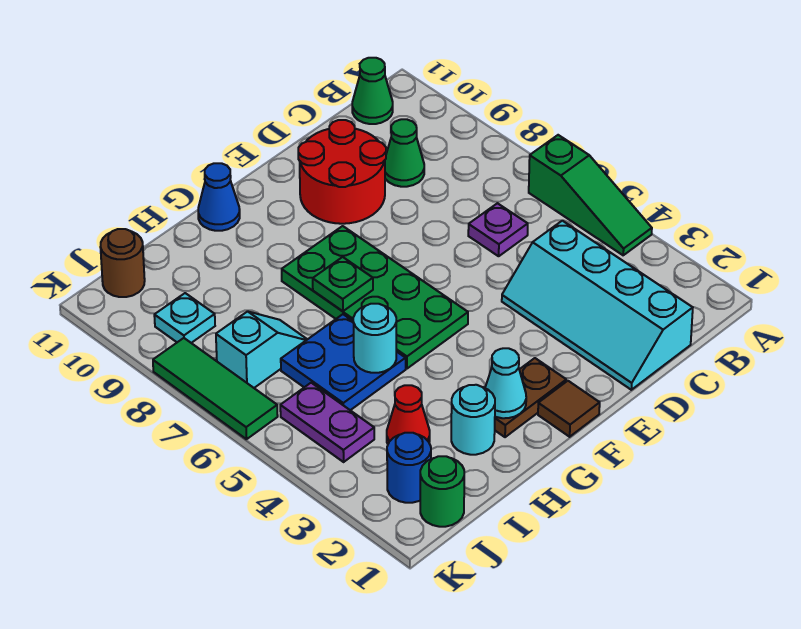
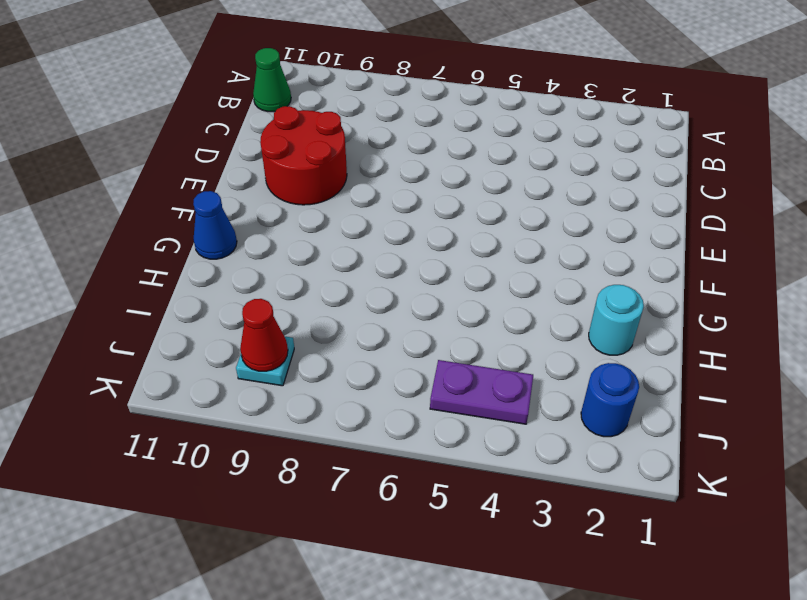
red 1x1 cone [240,299,288,371] -> red 1x1 cone moved to [387,385,430,444]
none -> green 1x3 slope [529,135,652,255]
none -> cyan 2x4 slope [502,221,693,390]
none -> purple 1x1 plate [468,203,528,256]

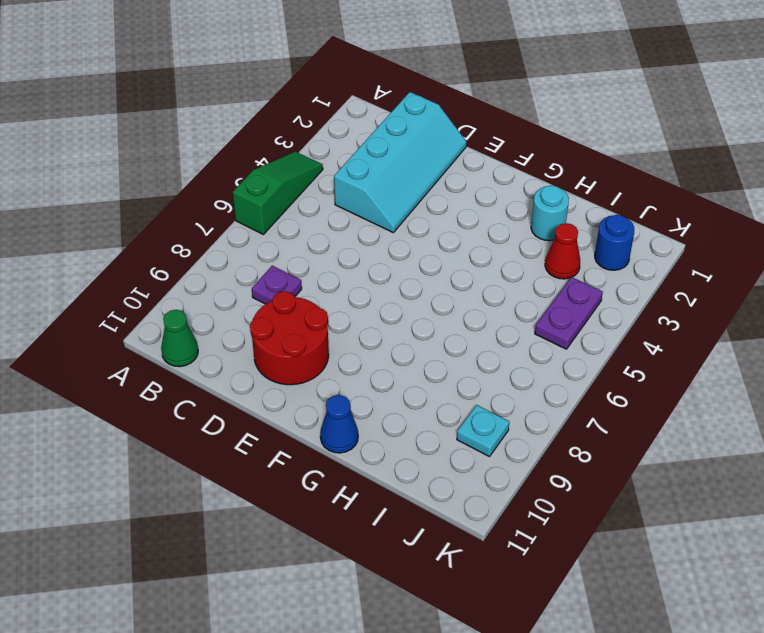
purple 1x1 plate [252,266,302,304] -> purple 1x1 plate moved to [468,203,528,256]
none -> green 1x1 cone [385,119,424,187]
none -> brown 1x1 tile [538,381,600,437]
none -> brown 1x2 plate [495,358,566,437]

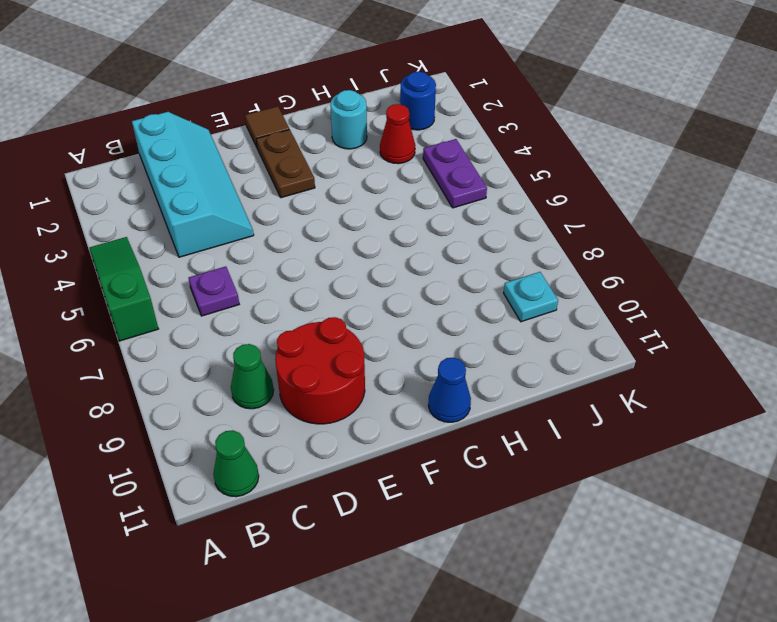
brown 1x2 plate [256,130,315,198] -> brown 1x2 plate turned to [495,358,566,437]
none -> green 2x4 plate [282,226,468,369]
none -> blue 2x2 plate [281,314,406,410]
none -> cyan 1x2 slope [216,311,307,388]

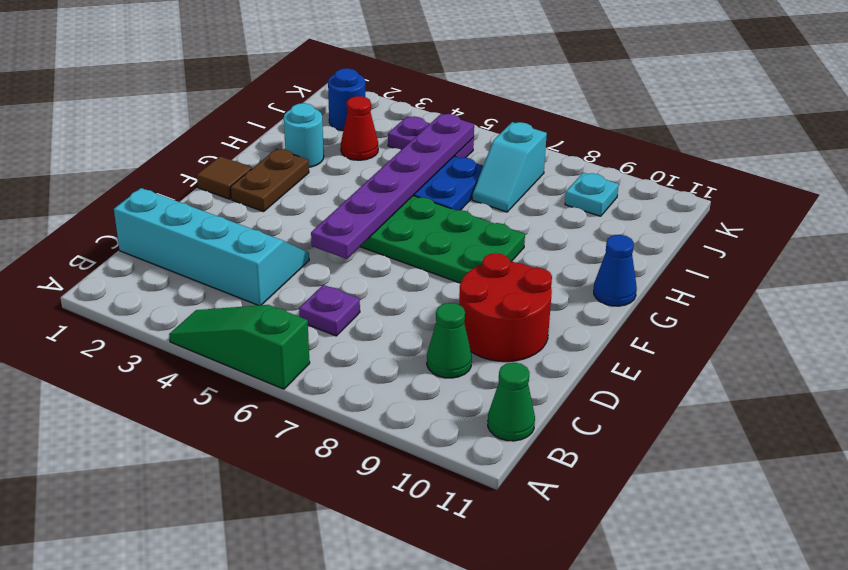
purple 1x6 plate [311,114,474,259] -> cyan 1x1 round brick [353,304,396,373]
none -> green 1x1 round brick [420,456,464,527]
none -> brown 1x1 round brick [100,229,145,297]
none -> green 1x3 tile [153,338,278,439]

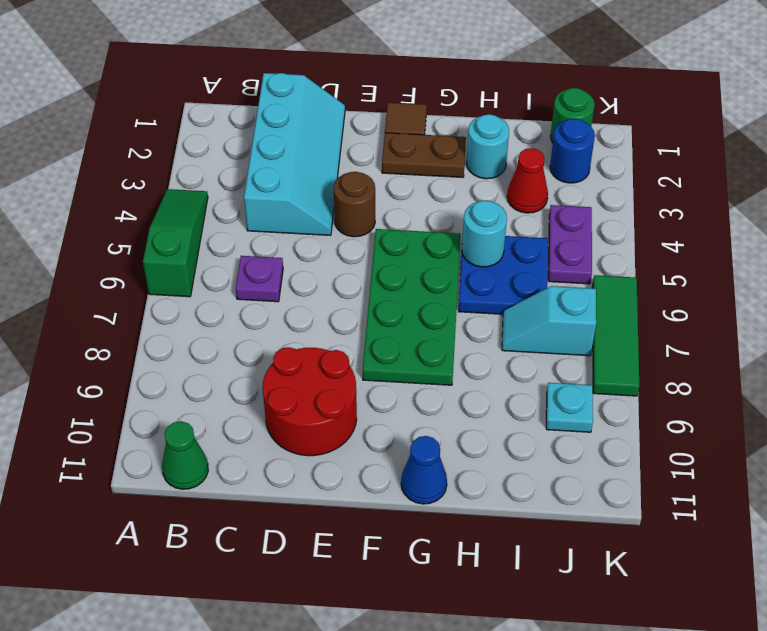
brown 1x1 round brick [334,172,375,237] -> brown 1x1 round brick moved to [100,229,145,297]
none -> green 1x1 cone [385,119,424,187]
none -> cyan 1x1 cone [485,348,526,418]
none -> green 1x1 plate [313,257,373,311]

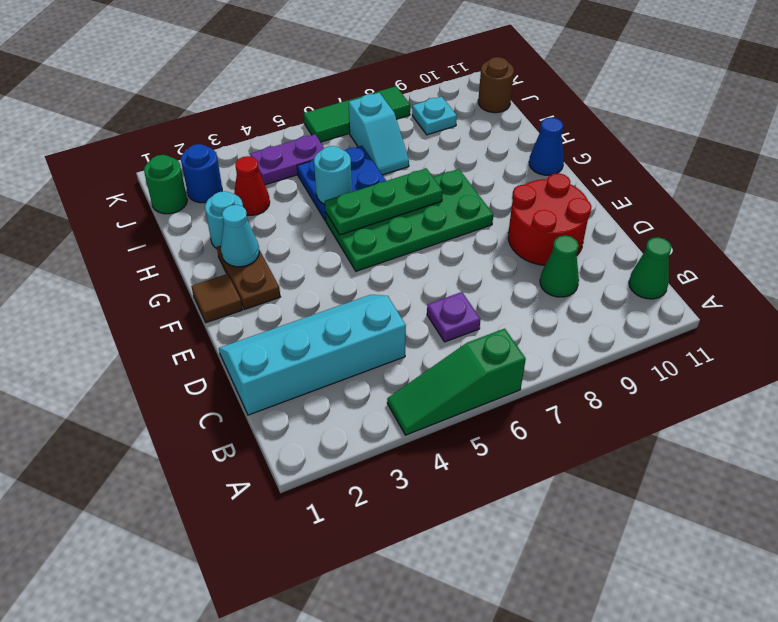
green 1x3 plate [325,168,443,235] -> green 1x1 plate [313,257,373,311]

